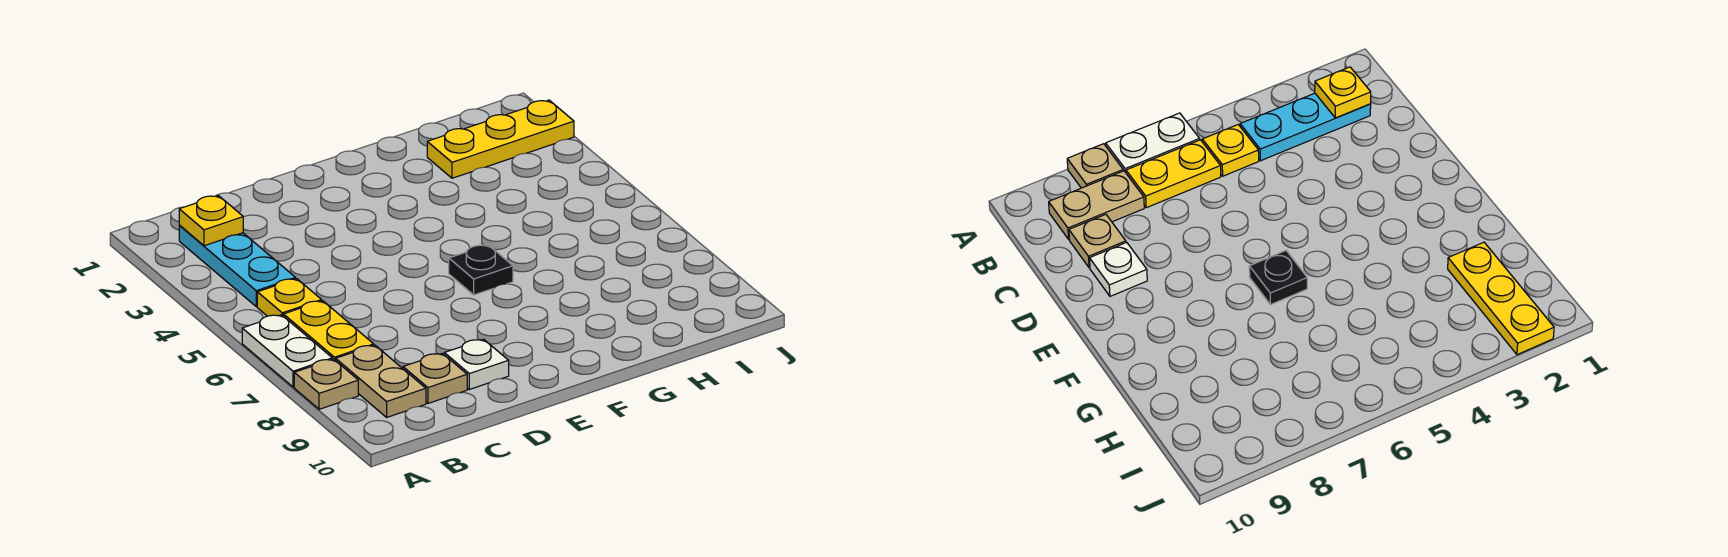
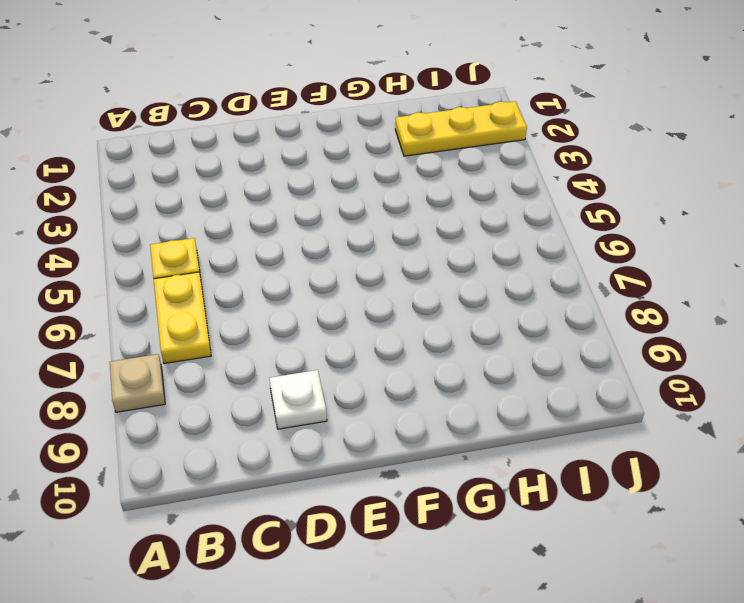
none -> white 1x2 plate [242,315,332,387]
none -> cyan 1x3 plate [179,226,296,307]

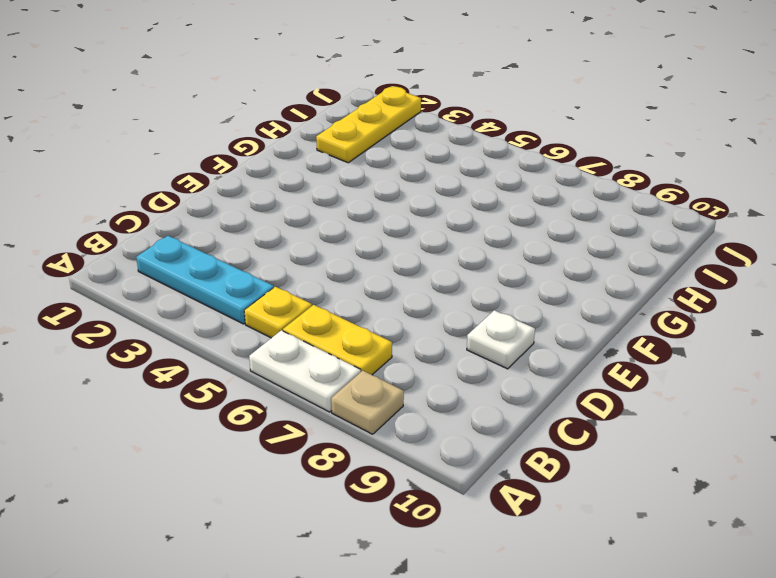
none -> tan 1x2 plate [336,345,426,417]
none -> tan 1x1 plate [403,353,467,403]

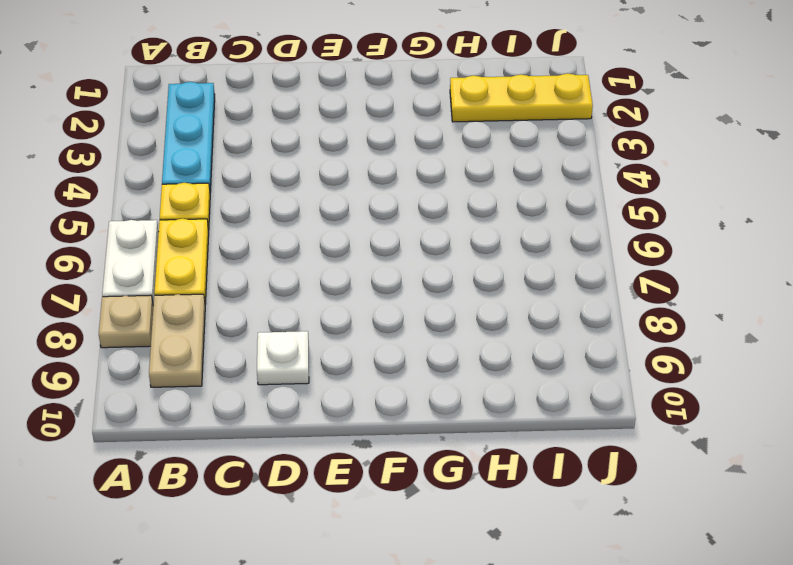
none -> tan 1x1 plate [403,353,467,403]
none -> black 1x1 plate [449,245,513,295]

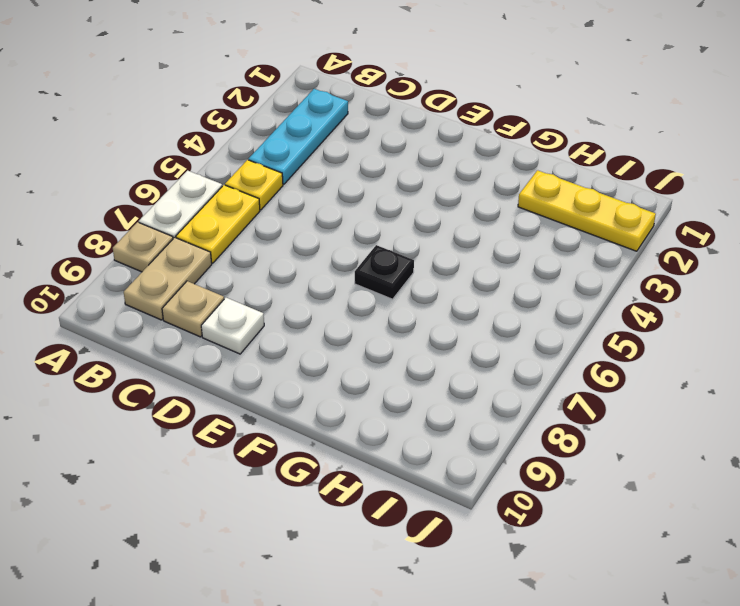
none -> yellow 1x1 plate [179,196,243,246]

